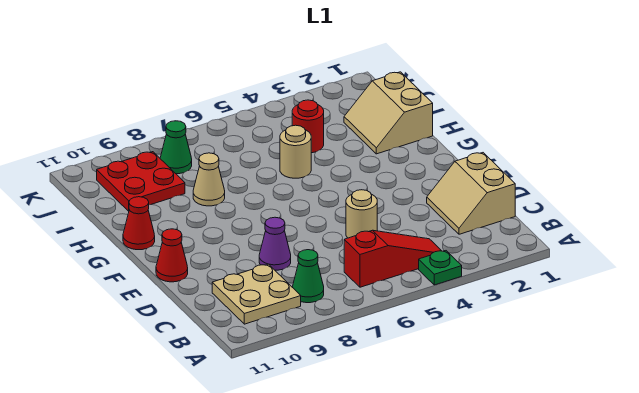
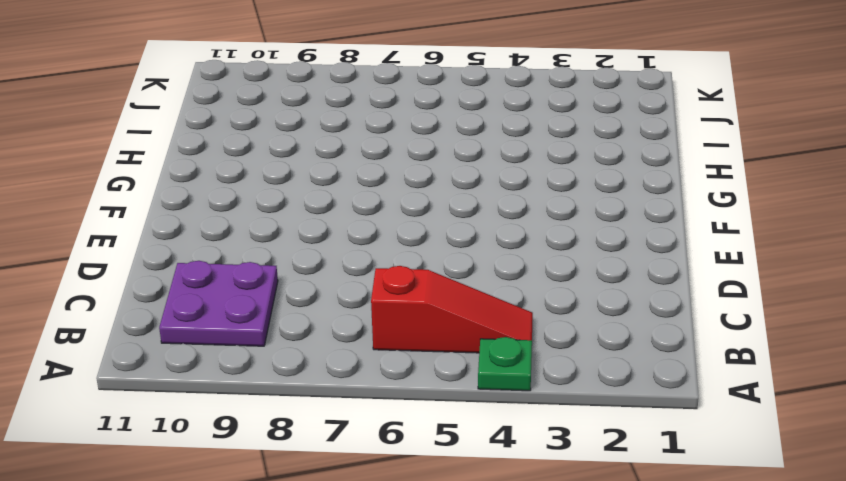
purple 2x2 plate [159,261,278,346] -> tan 2x2 plate [212,264,301,324]
none -> green 1x1 cone [292,250,324,303]
none -> tan 2x2 slope [427,153,515,234]
none -> tan 1x1 round brick [346,190,377,238]

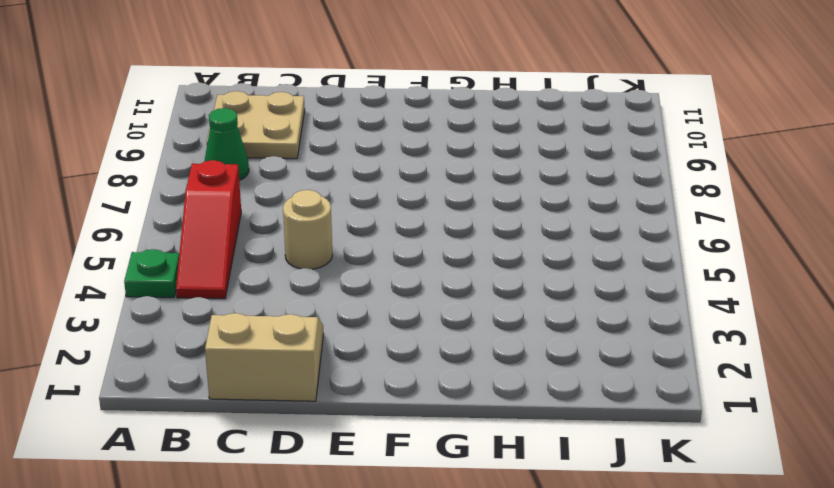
none -> purple 1x1 cone [259,217,291,270]
none -> red 1x1 cone [156,229,188,282]
none -> red 1x1 cone [123,197,155,250]

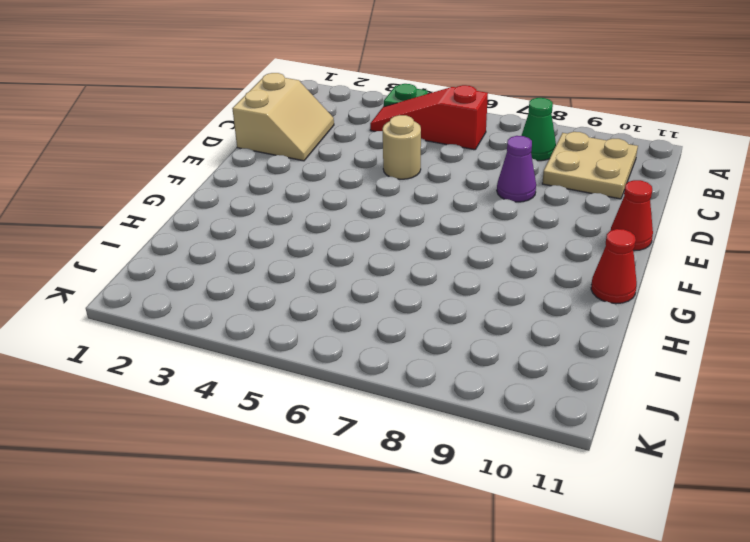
none -> tan 2x2 slope [344,72,433,154]
none -> tan 1x1 round brick [280,125,311,178]
none -> tan 1x1 cone [193,153,225,206]

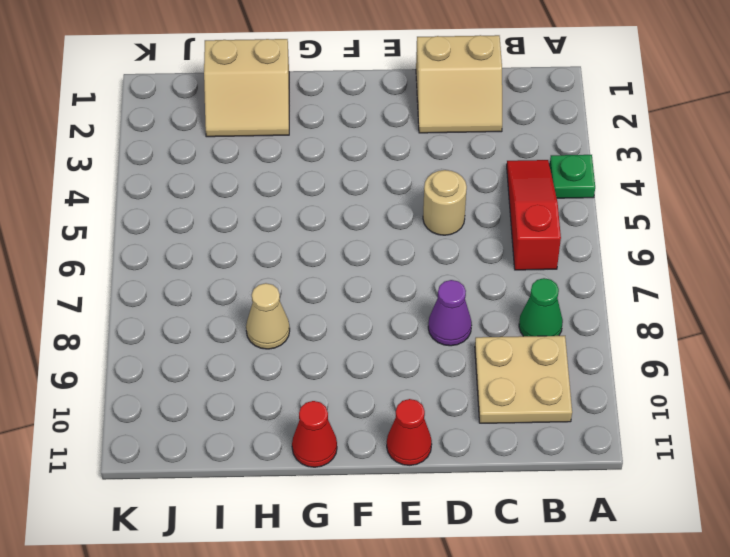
none -> tan 1x1 round brick [280,125,311,178]
none -> red 1x1 round brick [292,100,324,153]
none -> red 2x2 plate [97,152,185,211]

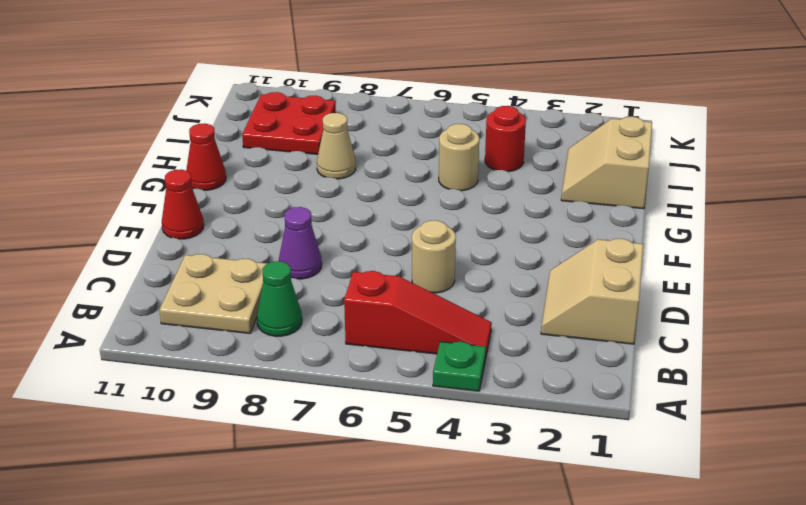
none -> green 1x1 cone [160,121,192,174]

